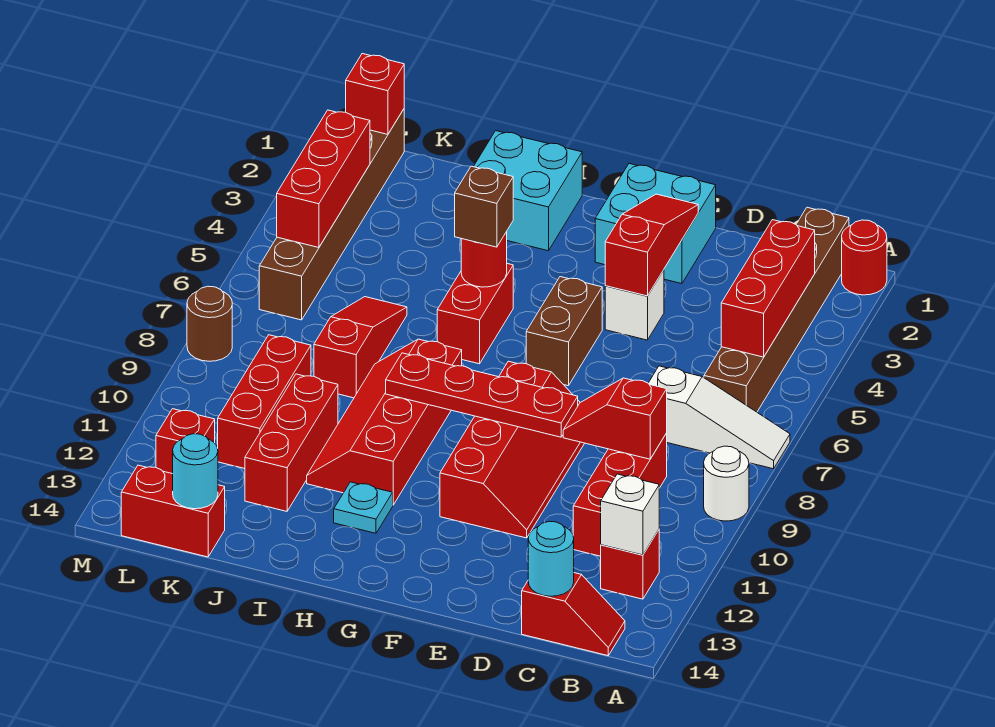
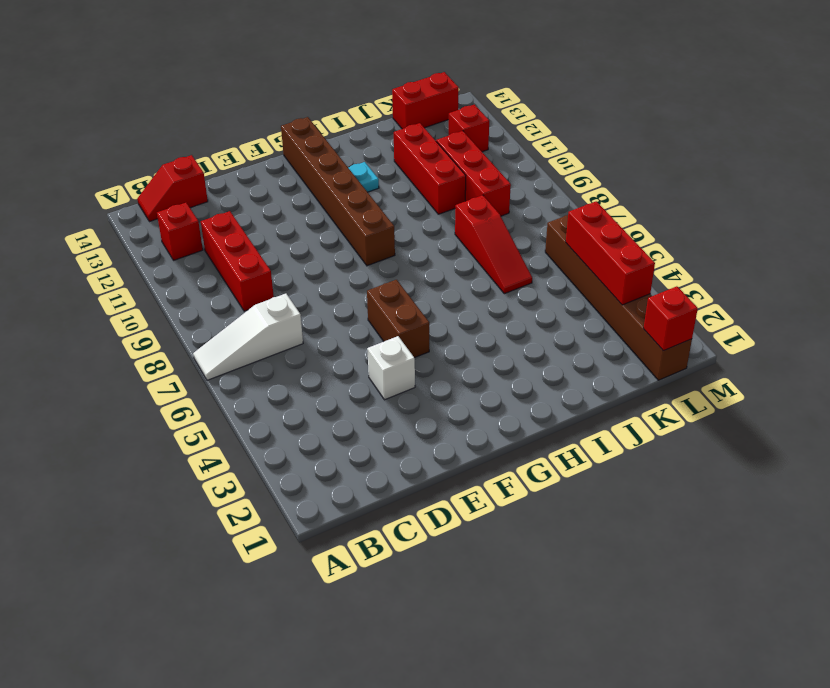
brown 1x6 brick [281,117,395,266] -> brown 1x6 brick moved to [704,207,849,412]
none -> red 1x1 round brick [842,220,887,295]
none -> white 1x1 round brick [704,446,749,521]
none -> cyan 2x2 brick [595,164,716,284]
none -> red 2x4 slope [440,361,585,538]

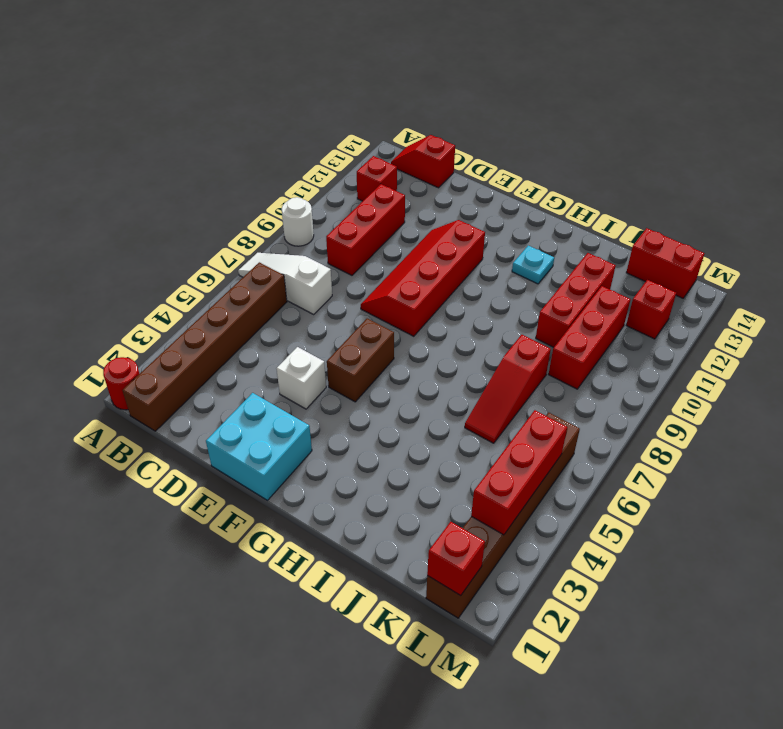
none -> cyan 2x2 brick [473,131,582,251]
none -> red 1x2 brick [437,264,513,364]
none -> red 2x4 slope [307,339,462,505]
none -> brown 1x1 round brick [187,286,232,361]

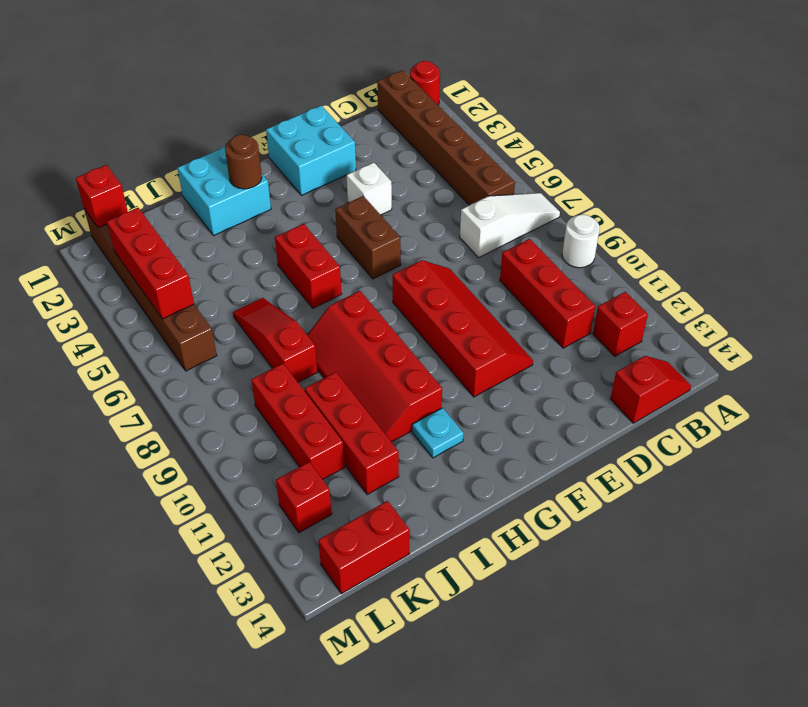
brown 1x1 round brick [225,135,262,189] -> brown 1x1 round brick moved to [187,286,232,361]
none -> red 1x3 brick [721,220,815,357]
none -> white 1x1 brick [601,474,659,555]
none -> red 1x2 slope [563,378,667,459]
none -> cyan 1x1 round brick [528,521,574,596]

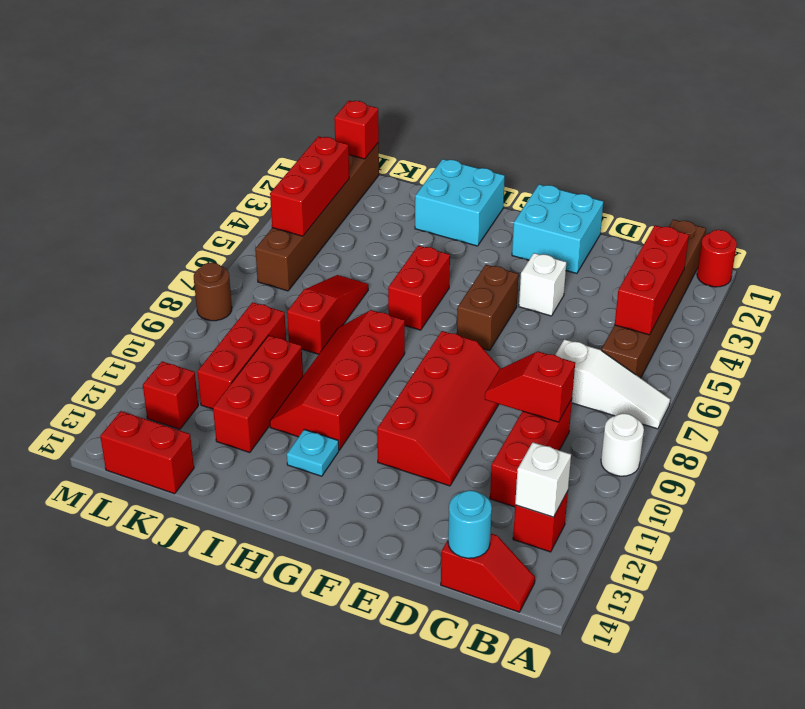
none -> red 1x3 slope [605,194,698,296]
none -> red 1x4 plate [386,353,578,437]
none -> red 1x1 round brick [461,232,507,287]
none -> cyan 1x1 round brick [173,434,218,509]

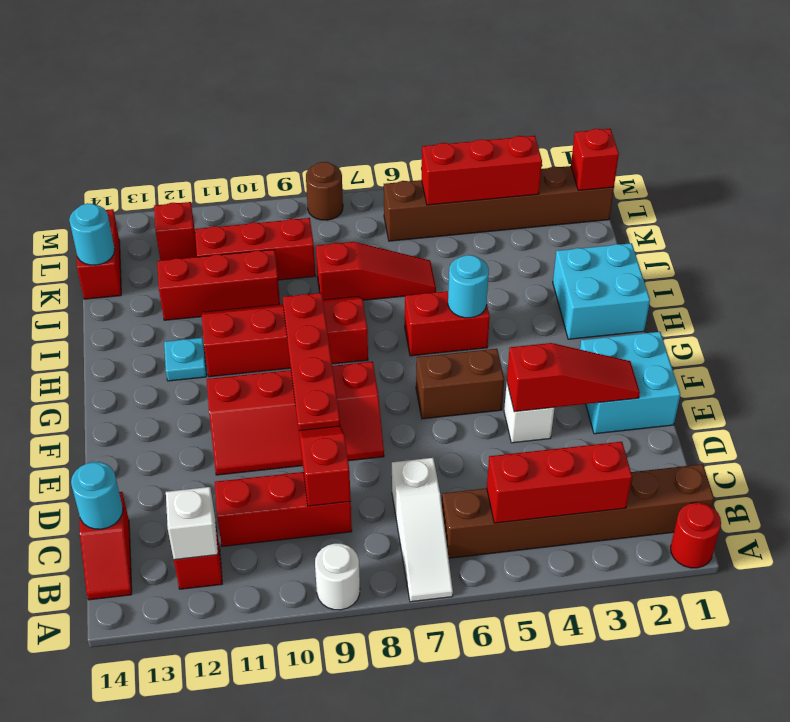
cyan 1x1 round brick [448,255,489,318] -> red 1x1 round brick [461,232,507,287]
none -> brown 1x1 brick [455,166,513,247]

